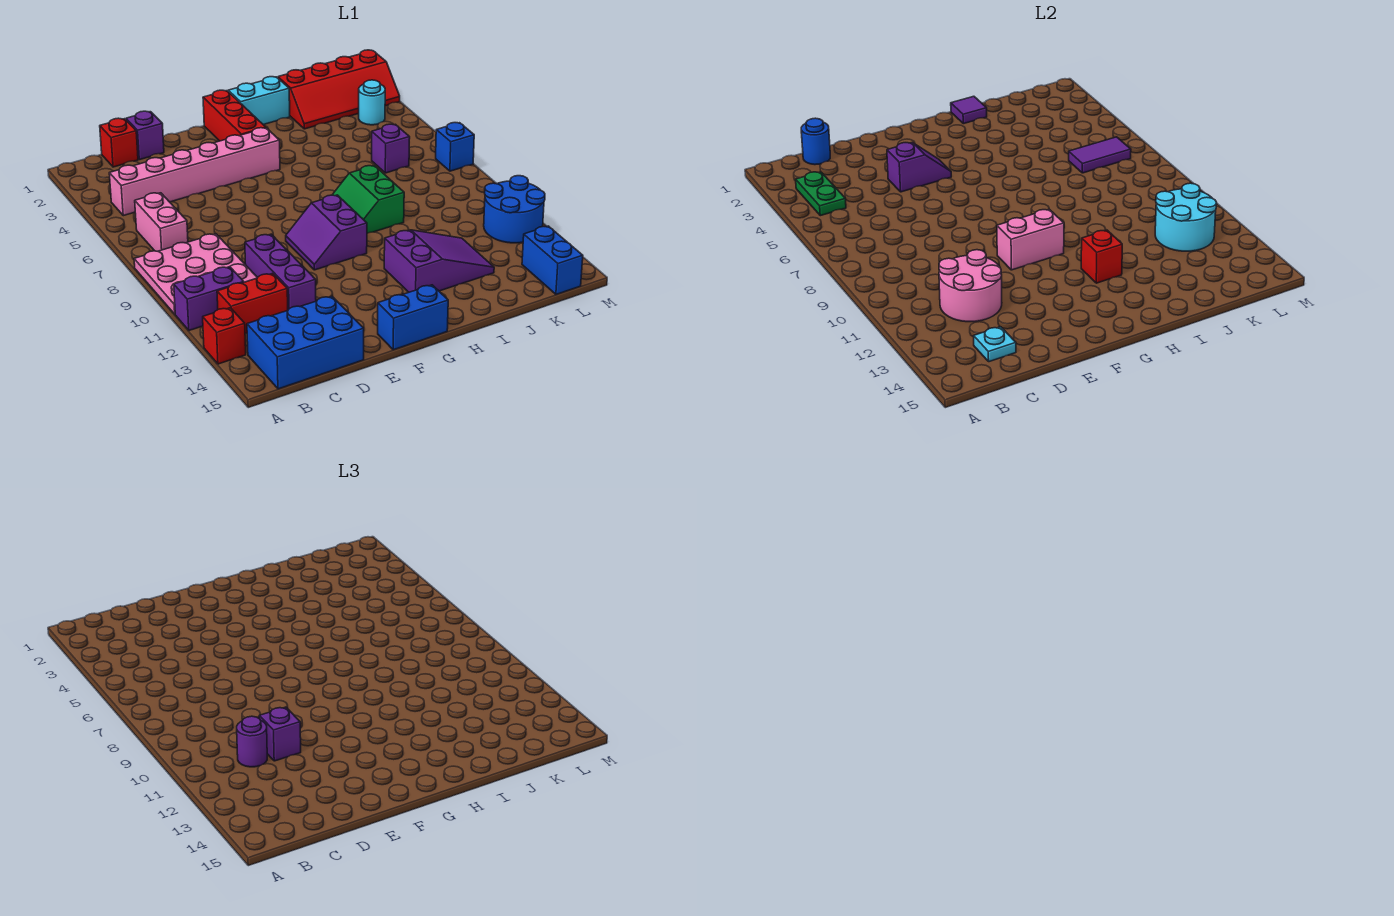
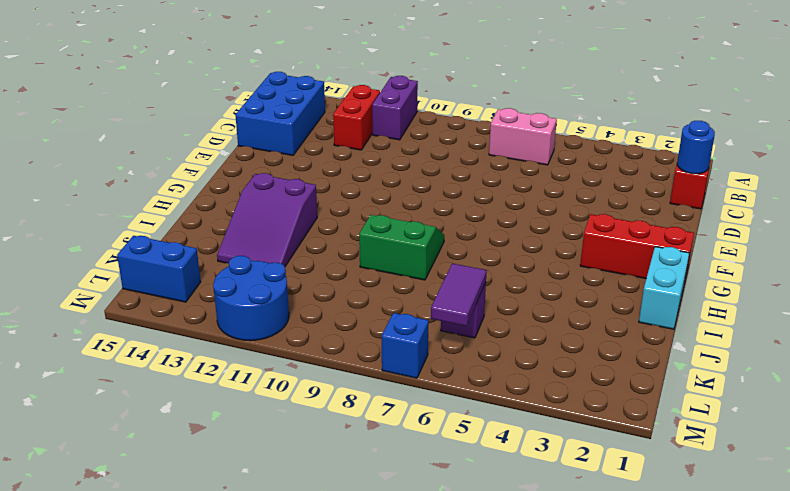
none -> pink 3x3 plate [134,234,258,314]
none -> red 1x1 brick [203,308,246,364]
none -> pink 1x6 brick [109,128,280,216]
none -> purple 1x1 brick [126,111,164,160]

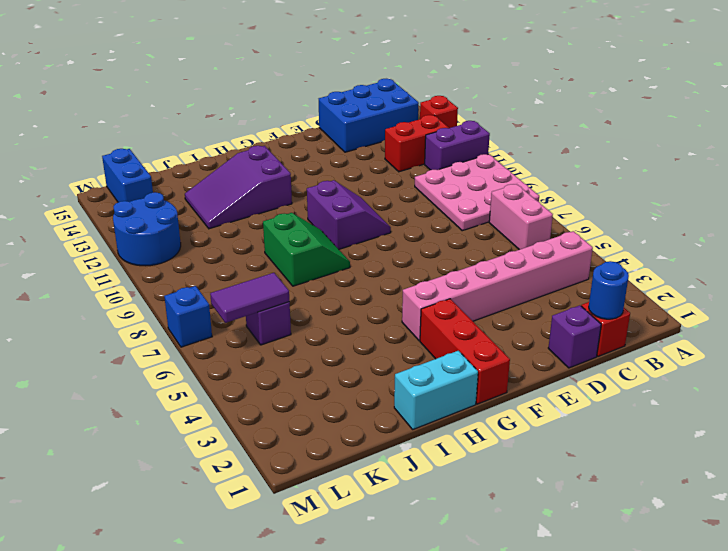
none -> purple 1x3 brick [245,234,316,310]
none -> blue 1x2 brick [378,285,448,350]
none -> red 2x4 slope [278,50,400,129]
none -> cyan 1x1 round brick [359,80,385,125]

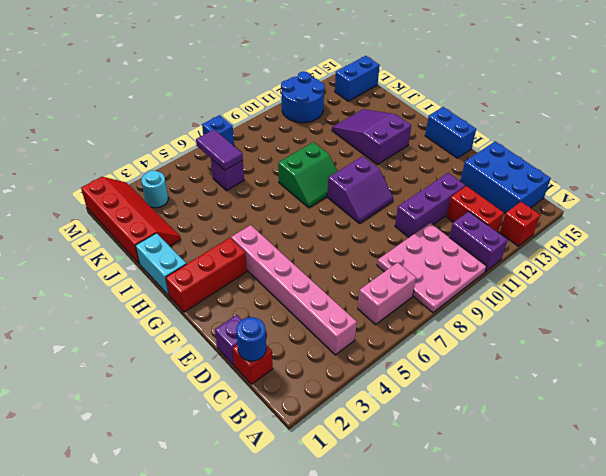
none -> green 1x2 plate [796,172,846,216]
none -> pink 2x2 round brick [939,250,1002,322]
none -> cyan 1x1 plate [974,327,1016,362]
none -> purple 1x2 slope [887,142,951,192]

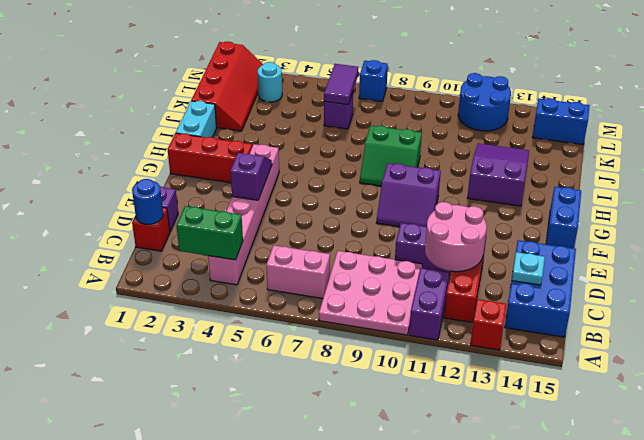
green 1x2 brick [176,206,243,260] -> green 1x2 plate [796,172,846,216]
none -> pink 1x2 brick [997,209,1064,270]
none -> red 1x1 brick [1081,230,1122,283]
none -> purple 1x1 tile [951,96,987,124]
none -> cyan 2x2 round brick [1155,183,1217,251]

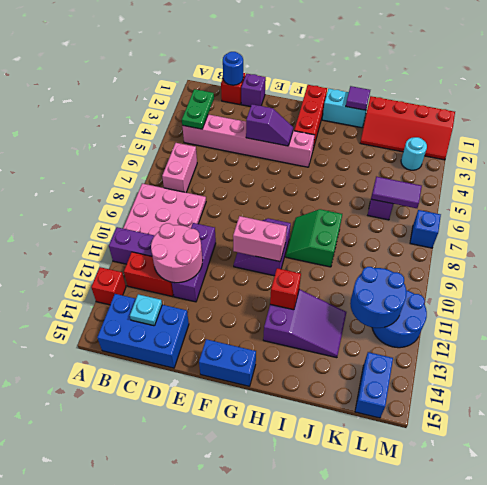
blue 2x2 round brick [350,267,407,328] -> cyan 2x2 round brick [1155,183,1217,251]
none -> purple 1x1 round brick [237,716,267,767]
none -> purple 1x1 brick [259,707,301,761]

